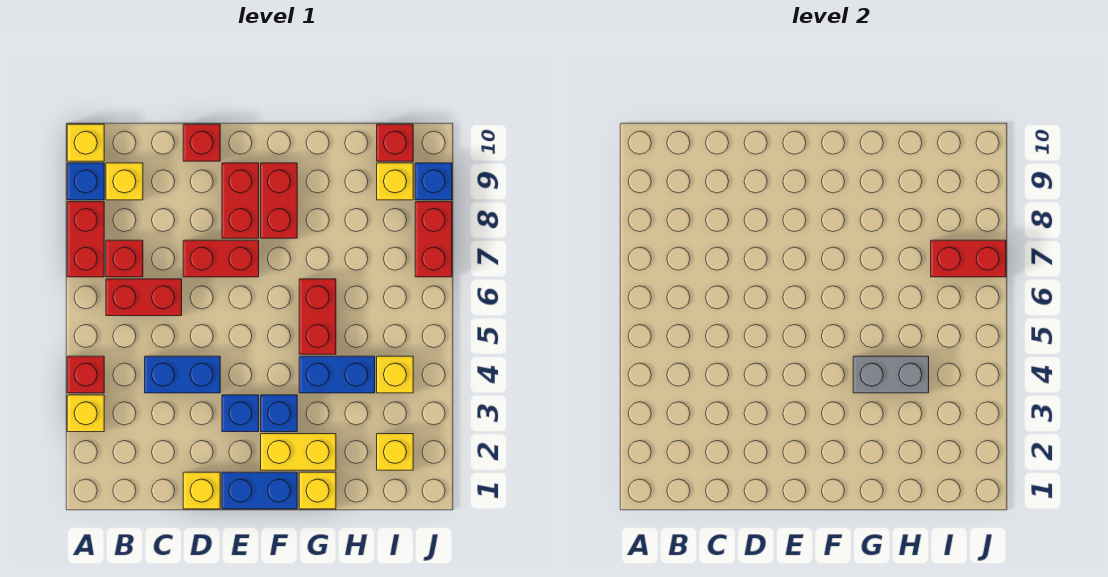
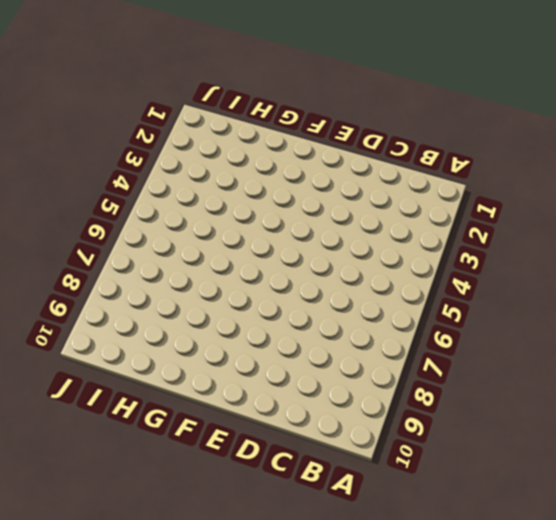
none -> yellow 1x1 brick [67,395,104,432]
none -> red 1x1 brick [67,356,104,393]
none -> red 1x2 brick [67,202,104,277]

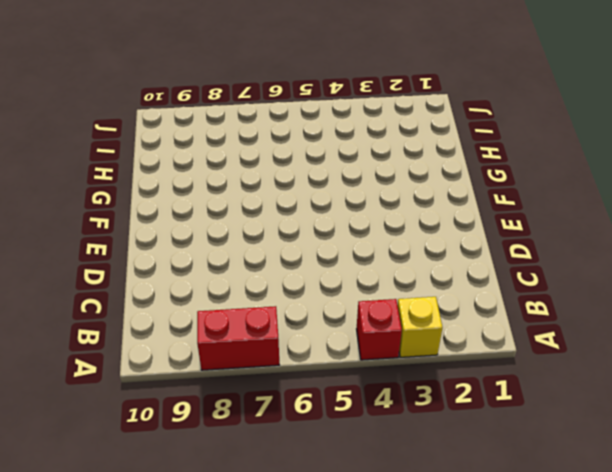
none -> blue 1x1 brick [67,163,104,200]
none -> yellow 1x1 brick [67,124,104,161]
none -> red 1x2 brick [106,279,182,316]

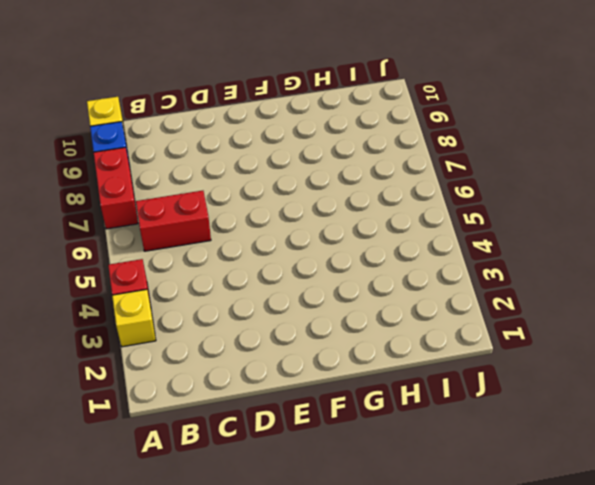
none -> red 1x1 brick [106,240,143,277]
none -> yellow 1x1 brick [106,163,143,200]
none -> blue 1x2 brick [145,356,220,393]

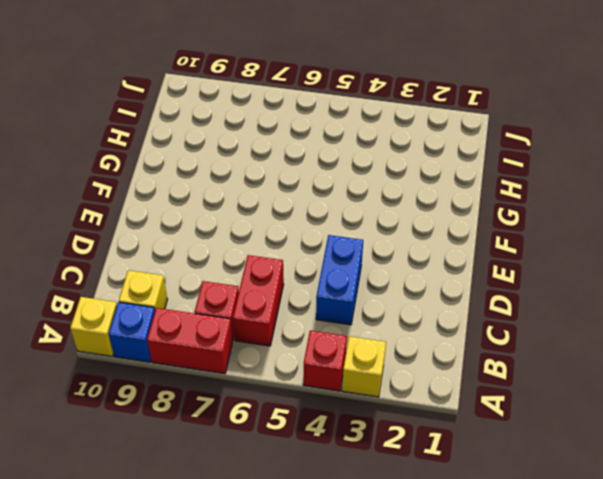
none -> yellow 1x1 brick [183,472,220,509]
none -> red 1x2 brick [183,240,259,277]
none -> red 1x1 brick [183,124,220,161]

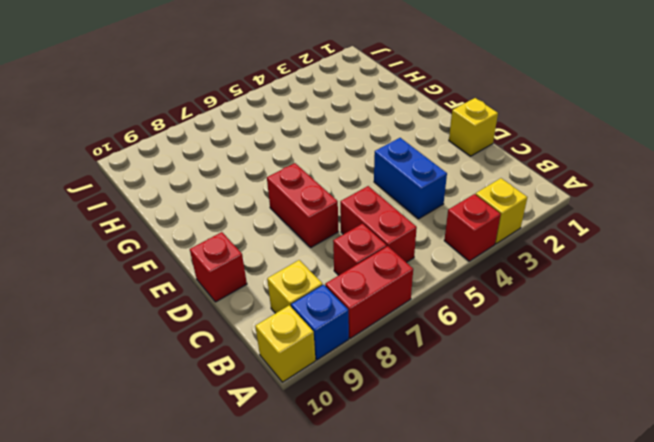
none -> blue 1x2 brick [222,472,297,509]
none -> blue 1x1 brick [222,395,259,432]
none -> red 1x2 brick [222,163,259,238]

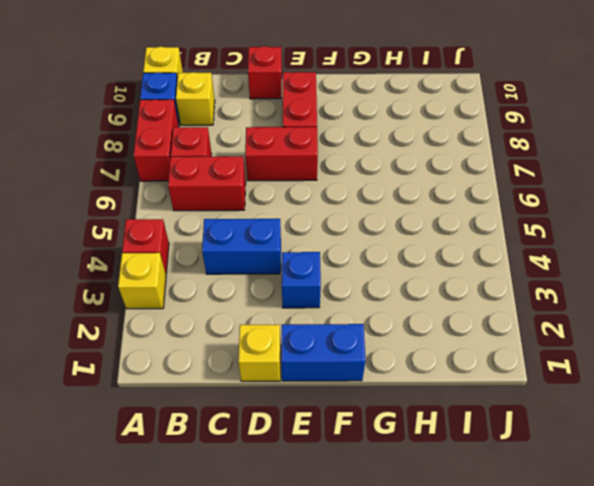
none -> yellow 1x2 brick [261,434,336,470]
none -> blue 1x1 brick [261,395,297,432]
none -> red 1x2 brick [261,163,297,238]

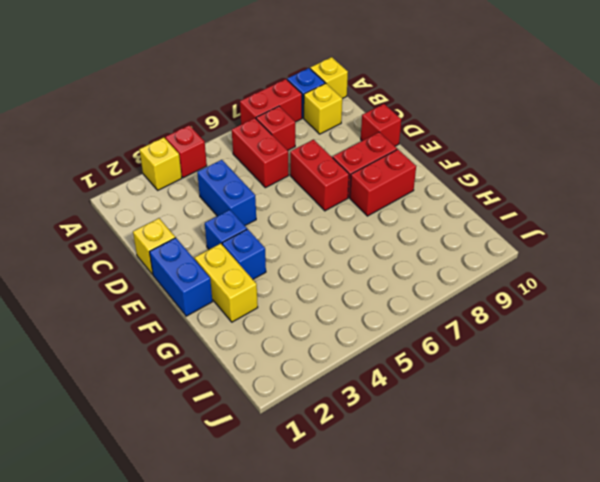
none -> yellow 1x1 brick [299,472,336,509]
none -> blue 1x2 brick [299,356,375,393]
none -> red 1x2 brick [299,279,336,354]

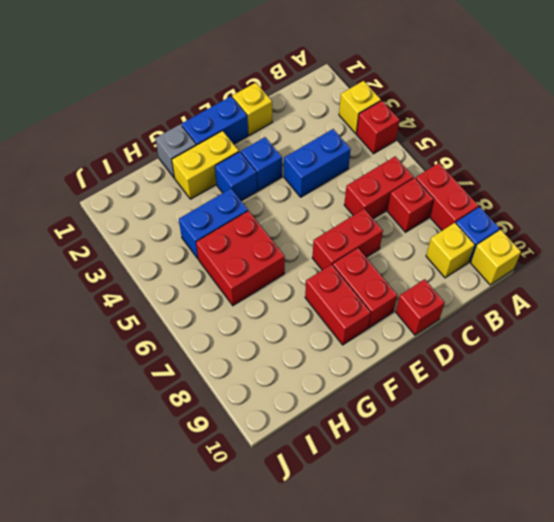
grey 1x1 brick [155,125,196,178] -> yellow 1x1 brick [299,472,336,509]
red 2x2 brick [196,211,285,305] -> red 1x2 brick [299,279,336,354]
none -> yellow 1x1 brick [377,434,413,470]
none -> yellow 1x1 brick [377,356,413,393]
none -> yellow 1x1 brick [377,163,413,200]

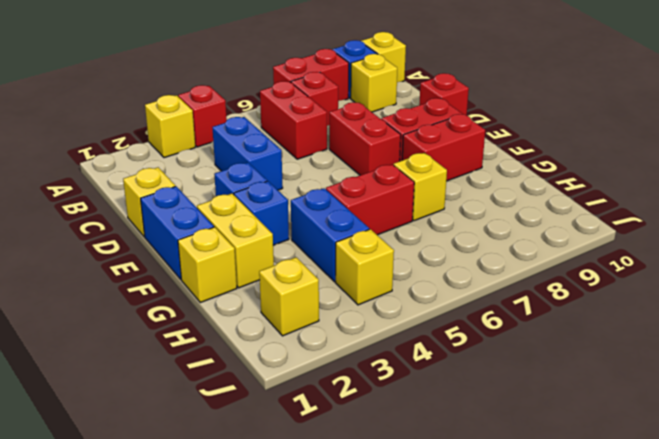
yellow 1x1 brick [394,153,447,221] -> yellow 1x1 brick moved to [377,163,413,200]
none -> red 1x1 brick [377,124,413,161]
none -> red 1x2 brick [415,202,452,277]
none -> blue 1x1 brick [415,163,452,200]

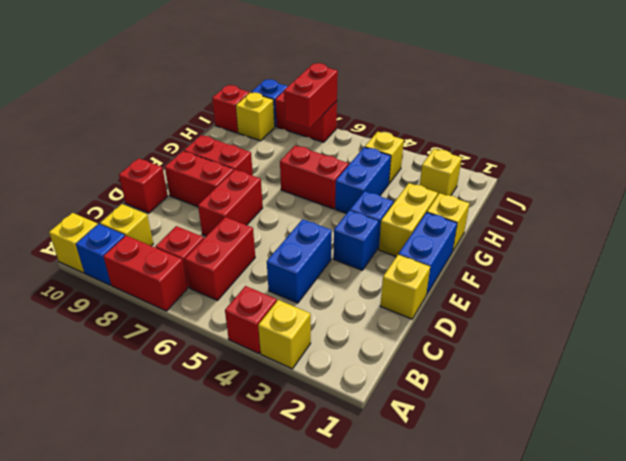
none -> grey 1x2 brick [853,356,929,393]

